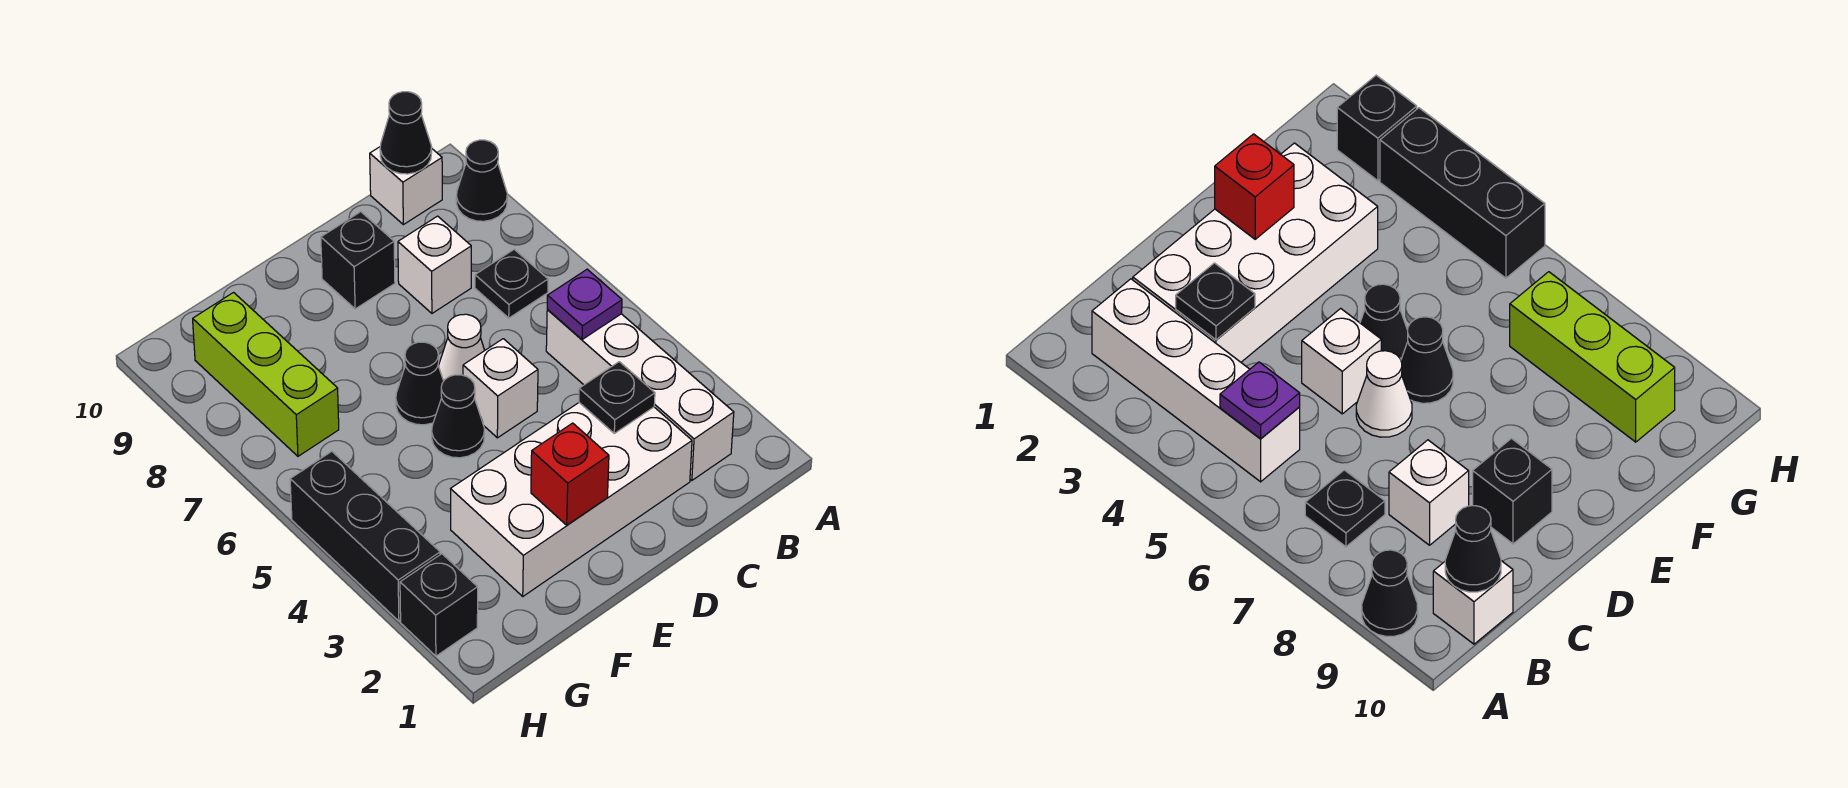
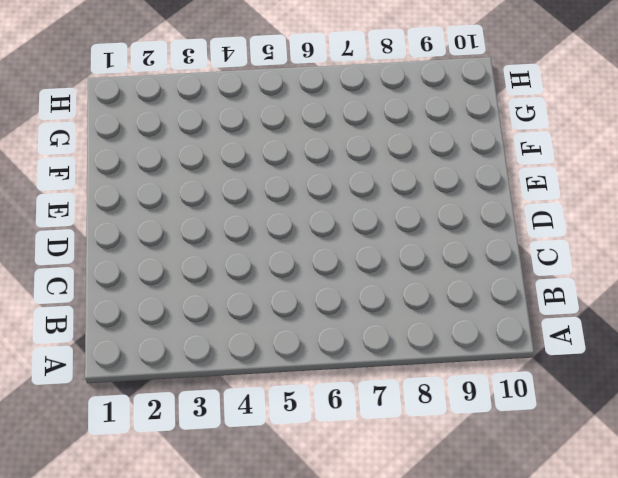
none -> black 1x1 cone [456,140,507,221]
none -> white 1x4 brick [546,310,734,480]
none -> black 1x1 plate [475,249,548,318]

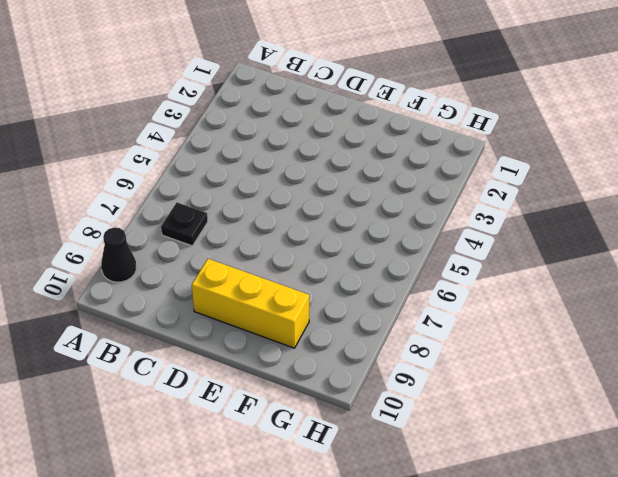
yellow 1x3 brick [192,259,309,348] -> black 1x1 brick [321,212,395,309]
none -> white 1x4 brick [546,310,734,480]
none -> white 1x1 brick [370,147,442,225]
none -> white 2x4 brick [451,403,692,596]

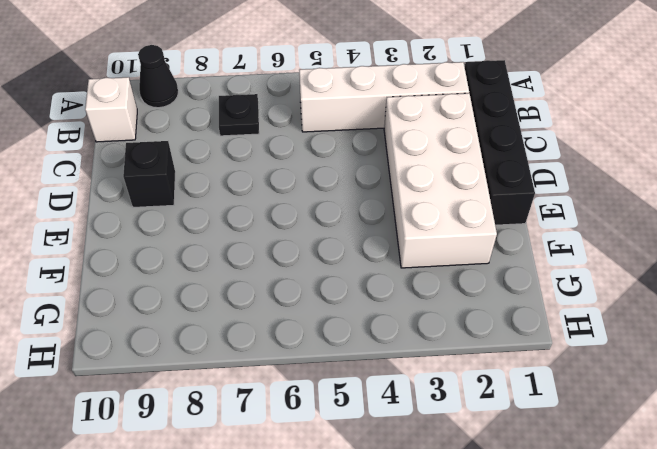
black 1x4 brick [465,60,535,225] -> none
none -> white 1x1 brick [398,216,471,313]
none -> white 1x1 brick [463,339,538,438]
none -> white 1x1 cone [439,314,485,381]

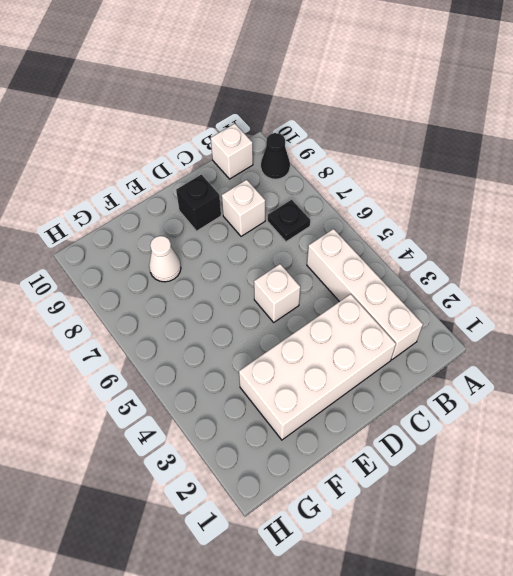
white 1x1 cone [149,236,181,282] -> white 1x1 cone moved to [439,314,485,381]
none -> black 1x1 cone [432,375,484,458]
none -> black 1x1 cone [396,342,444,425]
none -> lime 1x3 brick [193,293,339,456]

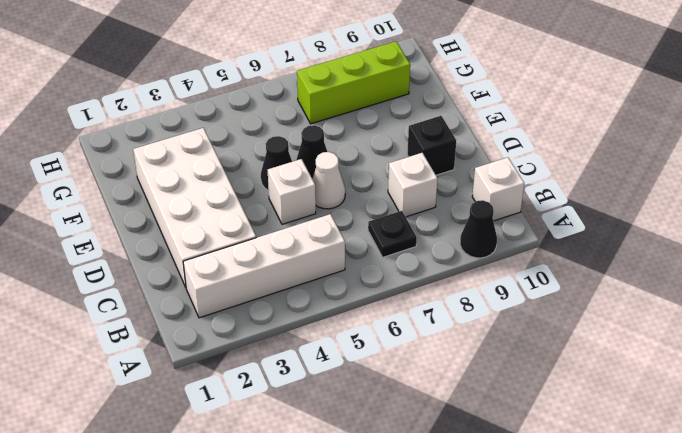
none -> black 1x1 brick [400,554,478,656]
none -> black 1x3 brick [290,451,440,621]
none -> purple 1x1 plate [547,269,622,340]

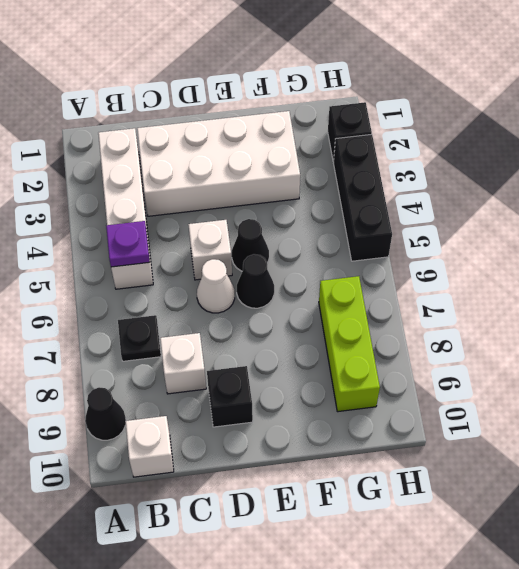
none -> black 1x1 cone [380,92,432,174]
none -> black 1x1 plate [579,362,655,433]
none -> red 1x1 brick [531,423,609,525]

